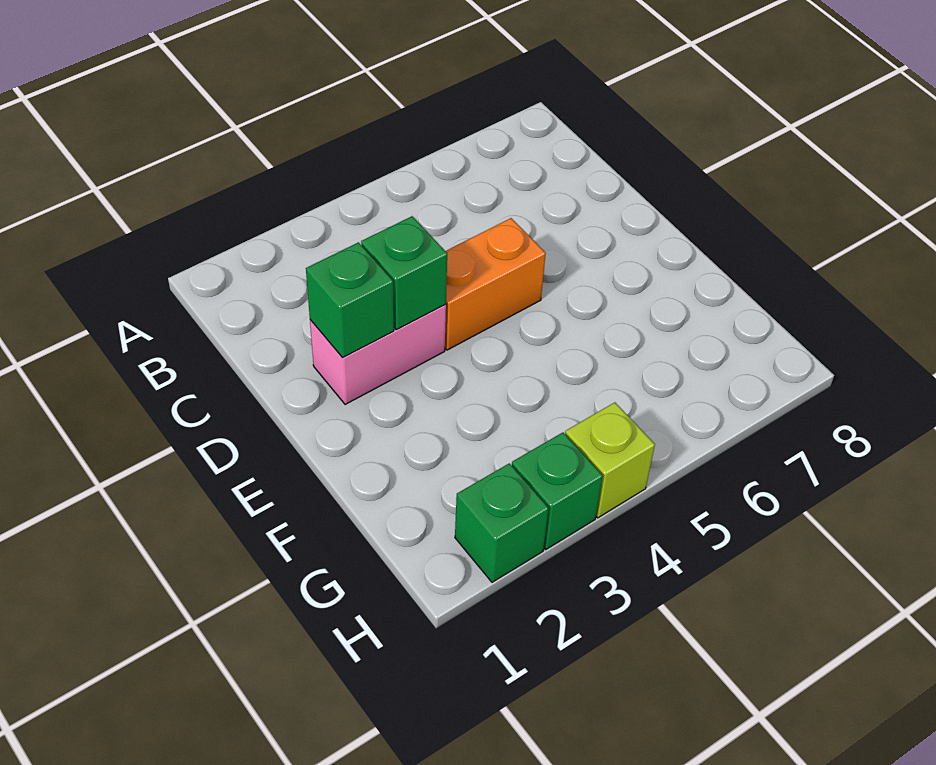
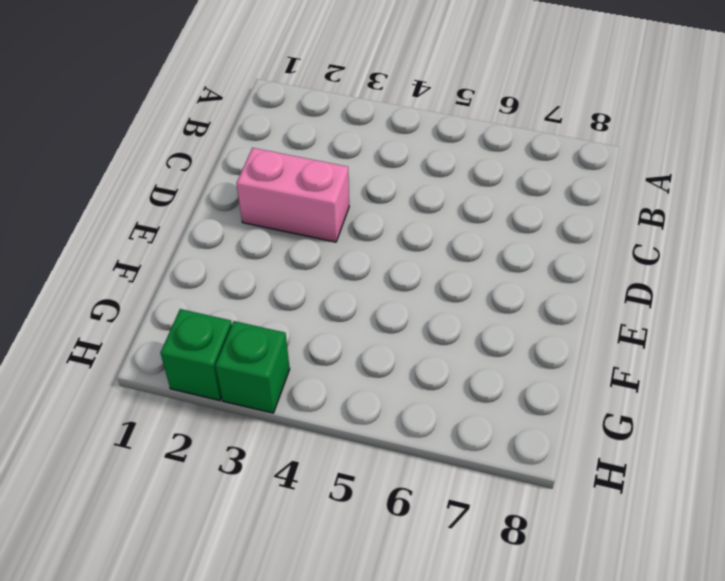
none -> orange 1x2 brick [445,218,546,350]
none -> lime 1x1 brick [565,402,655,518]

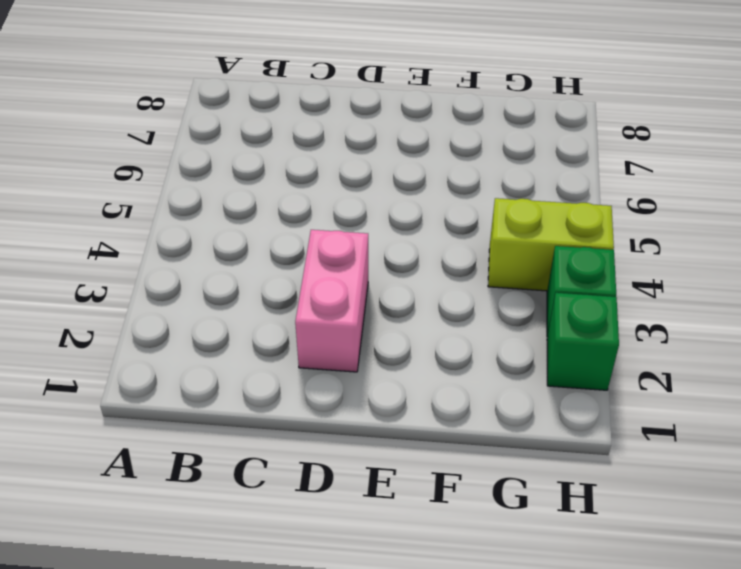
lime 1x2 brick [488,198,614,291] -> lime 1x1 brick [565,402,655,518]
none -> orange 1x2 brick [445,218,546,350]
none -> green 1x1 brick [306,242,394,358]

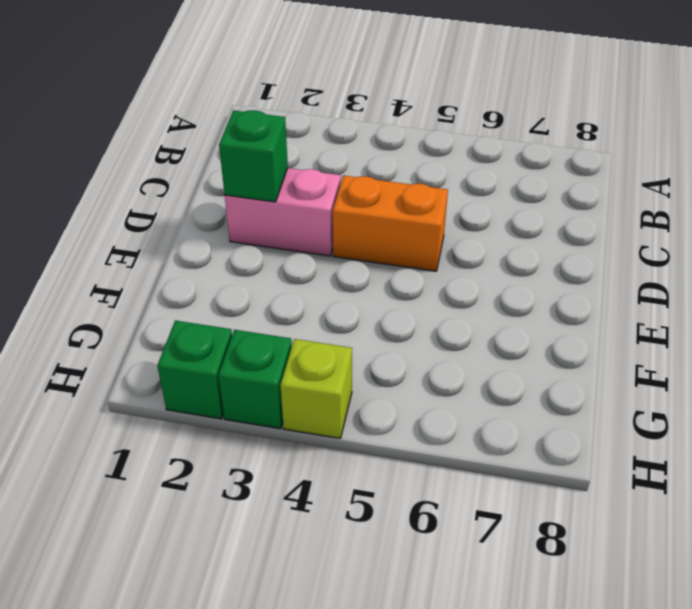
none -> green 1x1 brick [361,216,447,330]

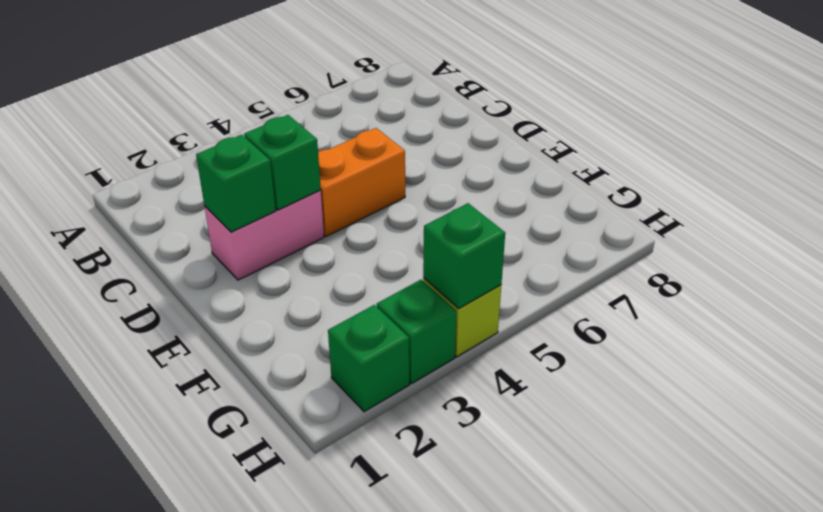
green 1x1 brick [423,203,505,308] -> none

